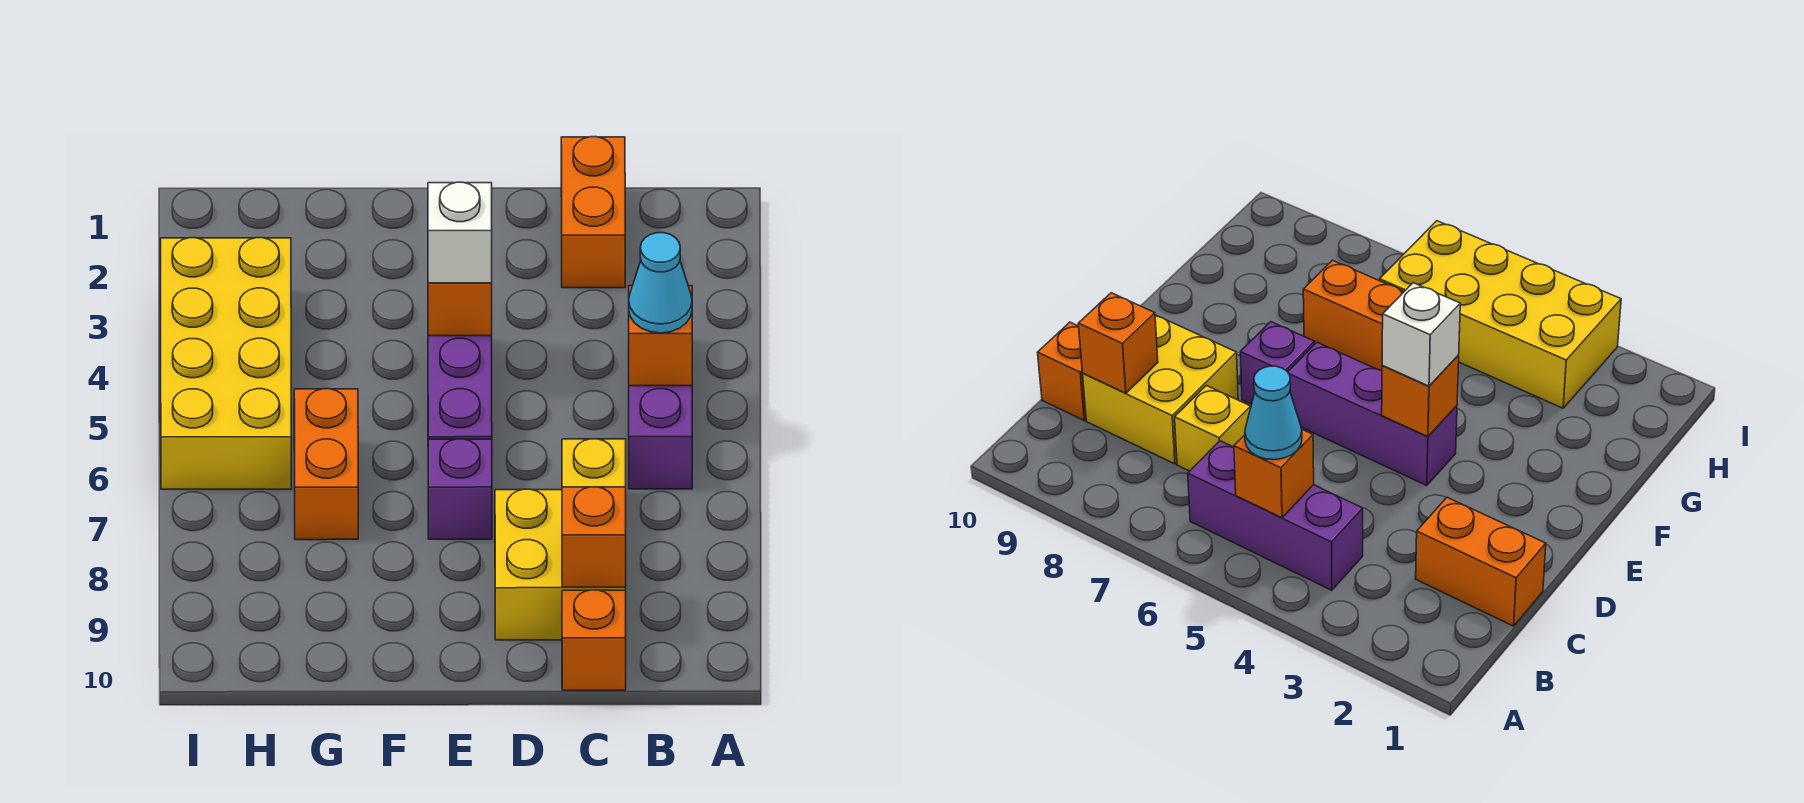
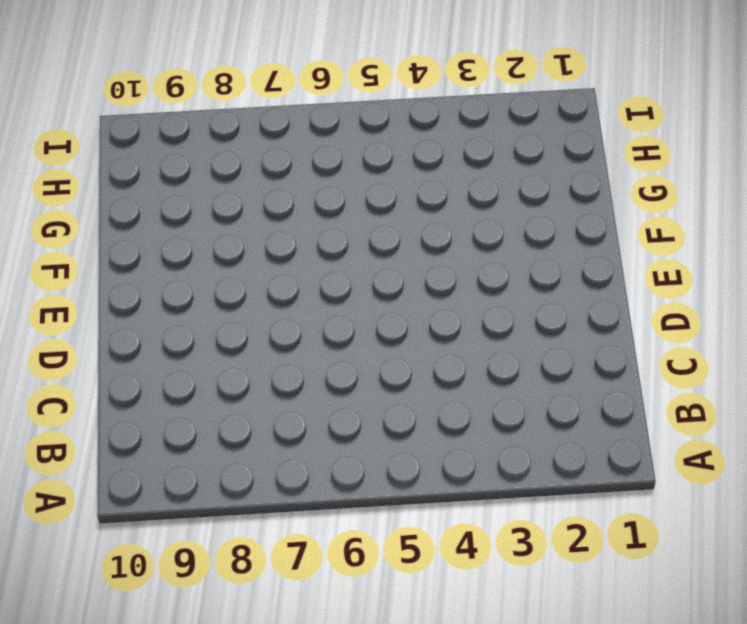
none -> purple 1x3 brick [629,386,692,489]
none -> orange 1x2 brick [561,137,625,288]
none -> yellow 1x1 brick [562,439,626,487]

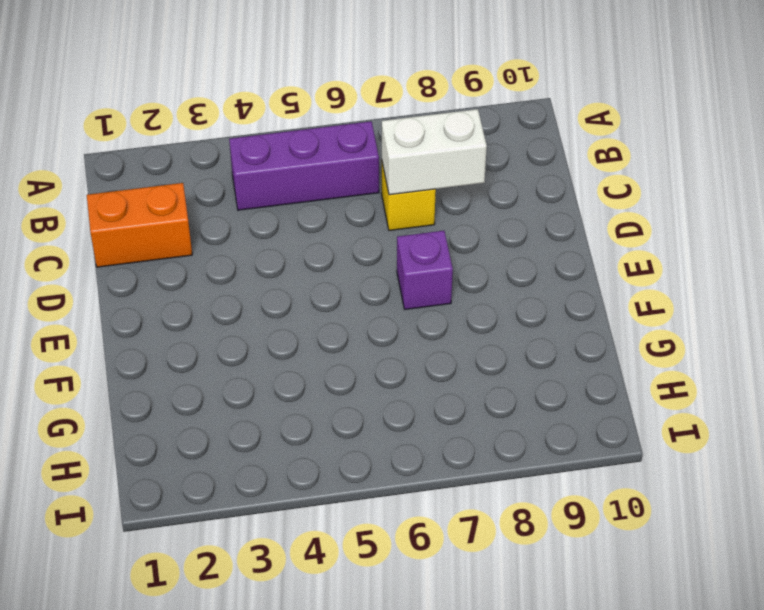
white 1x2 brick [382,109,487,195] -> none
none -> yellow 2x2 brick [495,489,626,640]
none -> orange 1x1 brick [562,590,626,690]
none -> purple 1x3 brick [428,336,492,439]

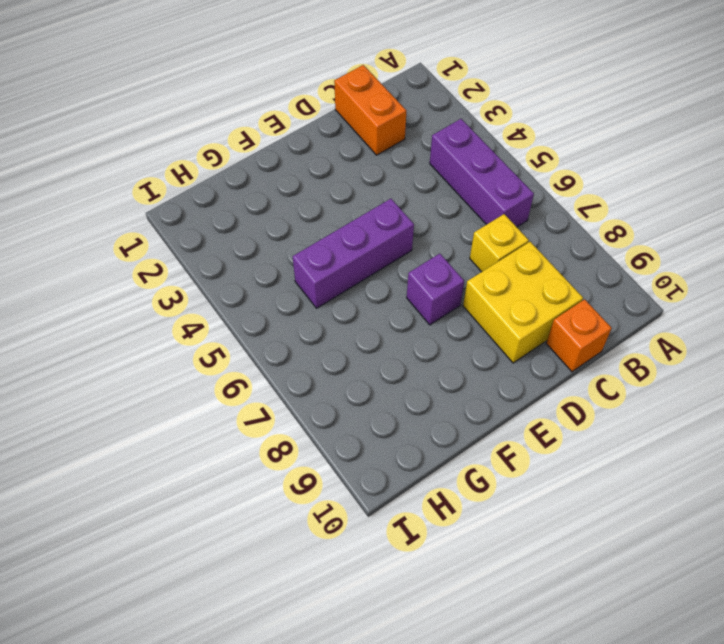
purple 1x3 brick [293,199,414,308] -> purple 1x3 brick turned to [428,336,492,439]
none -> orange 1x2 brick [294,389,358,540]
none -> yellow 2x4 brick [161,238,291,489]
none -> orange 1x1 brick [629,286,692,386]

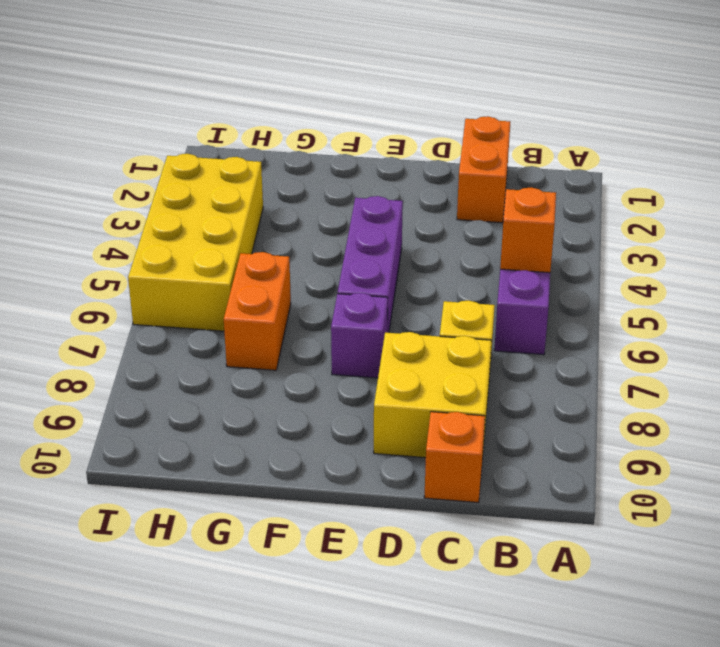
none -> orange 1x1 brick [562,487,626,587]
none -> orange 1x1 brick [428,283,492,336]
none -> cyan 1x1 cone [629,233,692,333]

